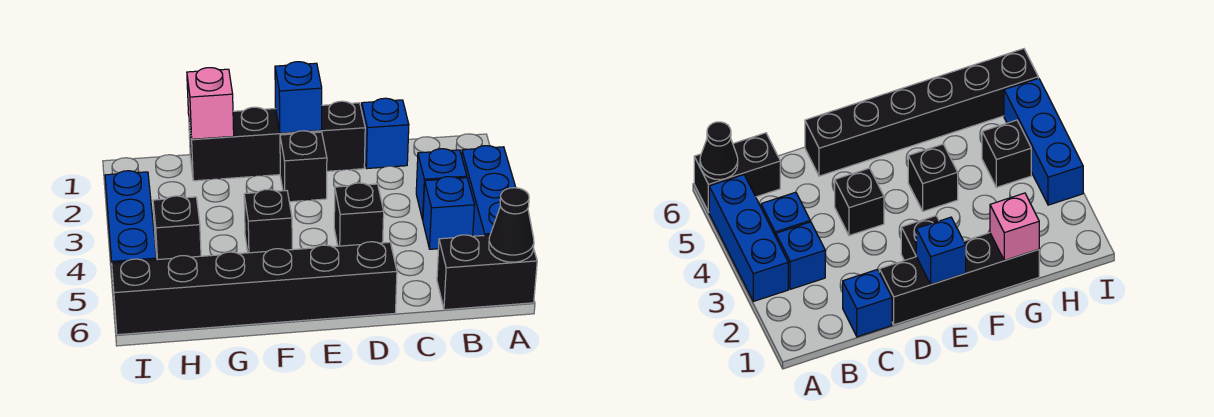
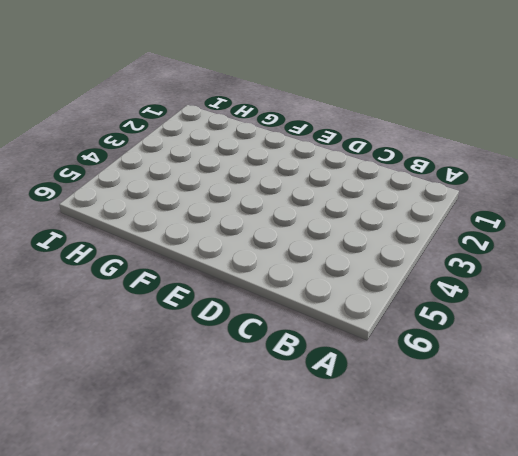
none -> blue 1x3 brick [462,146,516,236]
none -> black 1x2 brick [437,235,537,310]
none -> blue 1x1 brick [416,149,467,220]

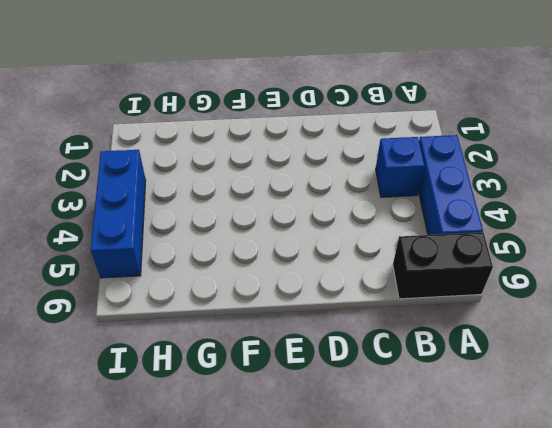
none -> blue 1x1 brick [423,177,475,249]
none -> blue 1x1 brick [362,98,409,168]
none -> black 1x4 brick [189,101,365,181]

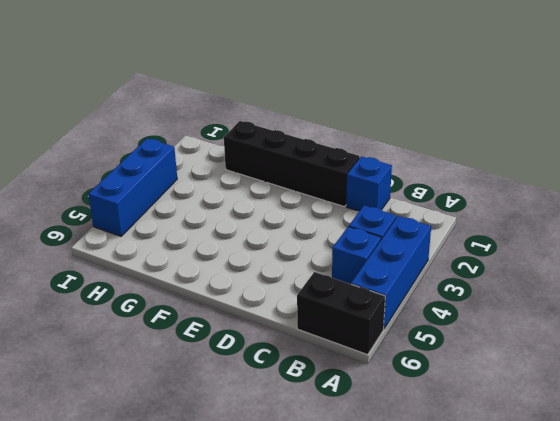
none -> black 1x1 brick [334,183,384,246]
none -> black 1x6 brick [112,242,397,335]
none -> black 1x1 brick [280,131,327,202]

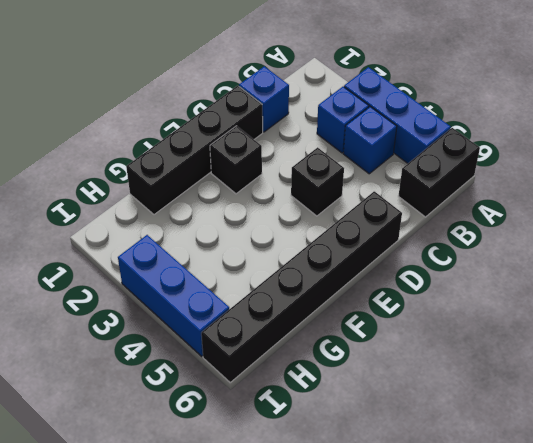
none -> black 1x1 brick [244,189,292,253]
none -> black 1x1 brick [153,196,201,260]
none -> black 1x1 cone [489,188,534,262]

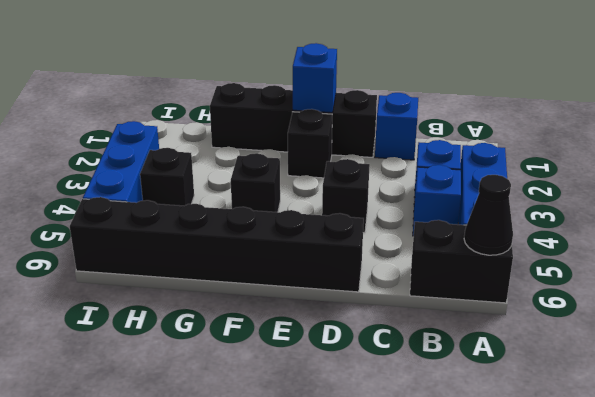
none -> pink 1x1 brick [187,68,234,139]

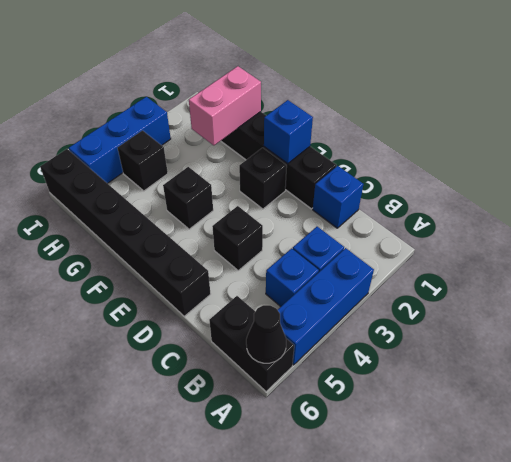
pink 1x2 brick [189,66,261,145] -> pink 1x1 brick [187,68,234,139]

